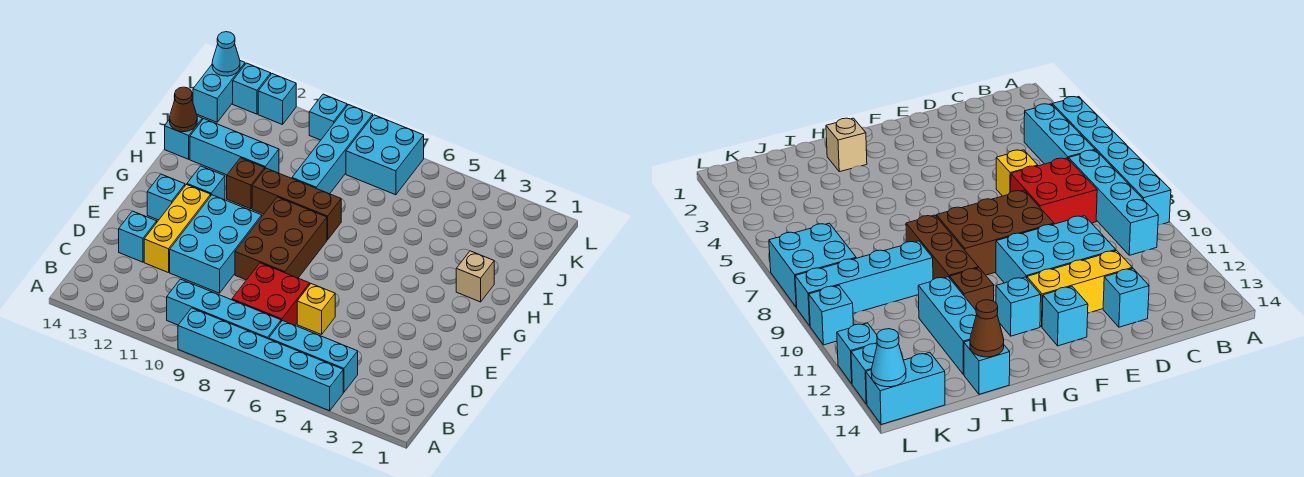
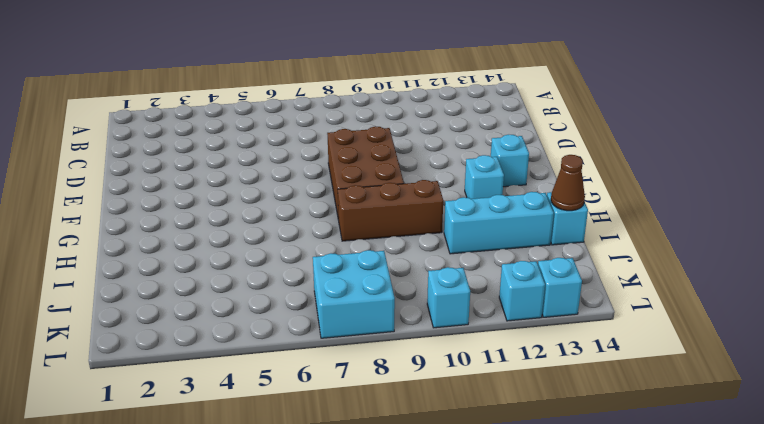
none -> cyan 1x6 brick [178,308,343,411]
none -> cyan 1x3 brick [269,321,358,392]
none -> cyan 1x4 brick [167,279,281,339]

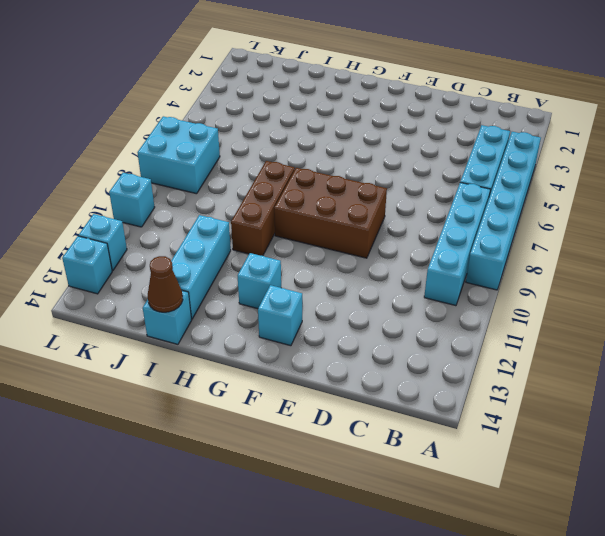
none -> red 2x2 brick [232,263,310,325]
none -> yellow 1x1 brick [297,284,335,335]
none -> cyan 2x3 brick [170,195,262,293]

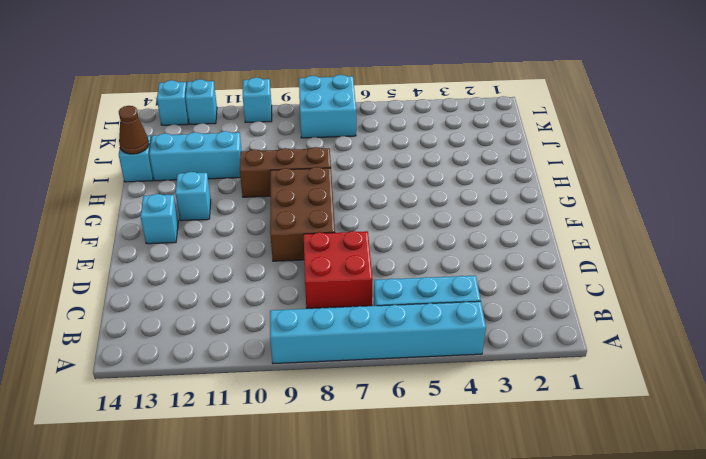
none -> cyan 1x4 brick [167,279,281,339]
none -> yellow 1x1 brick [297,284,335,335]
none -> cyan 2x3 brick [170,195,262,293]

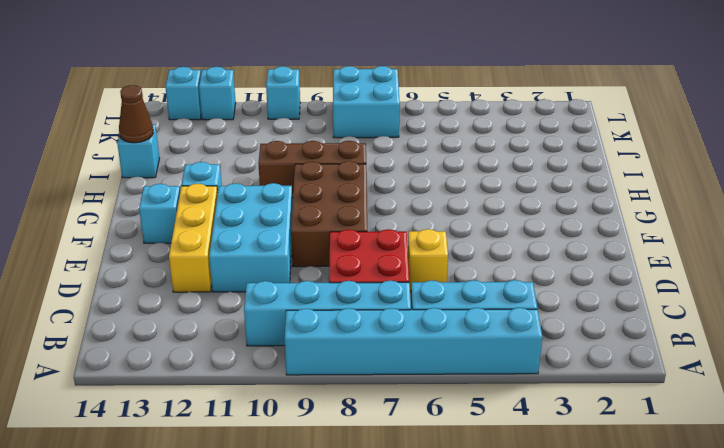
none -> cyan 1x1 brick [119,211,157,262]
none -> tan 1x1 brick [456,251,494,302]
none -> brown 1x1 brick [227,158,265,209]

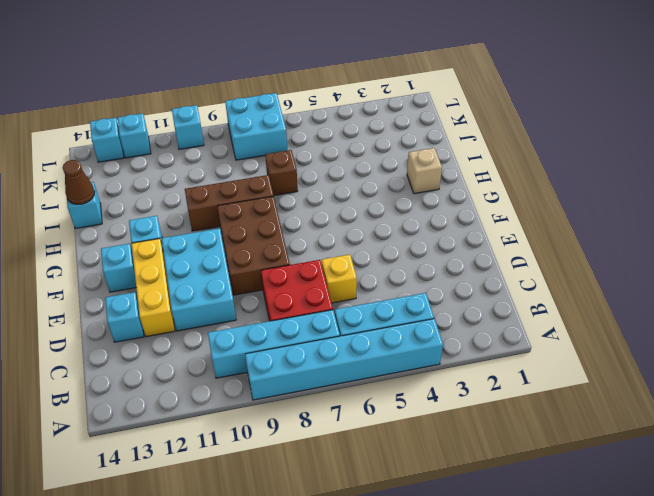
brown 1x1 brick [265,150,298,195] -> brown 1x1 brick moved to [227,158,265,209]
none -> cyan 1x4 brick [292,105,373,194]
none -> cyan 1x3 brick [190,119,279,175]
none -> cyan 1x2 brick [193,61,245,122]

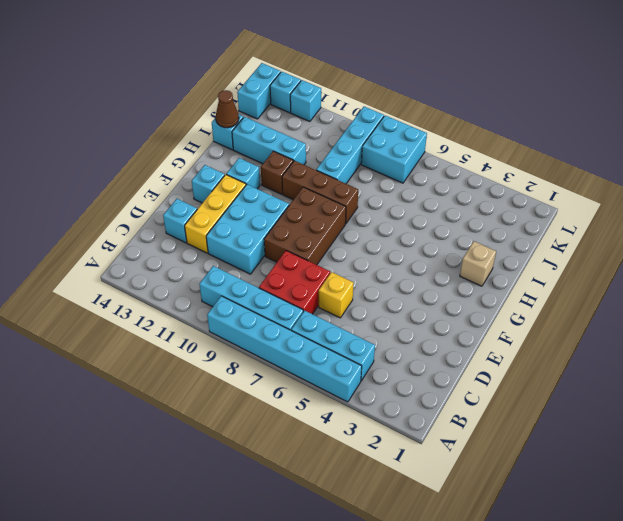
none -> cyan 1x1 brick [309,94,347,140]
none -> cyan 1x1 cone [212,32,240,76]

